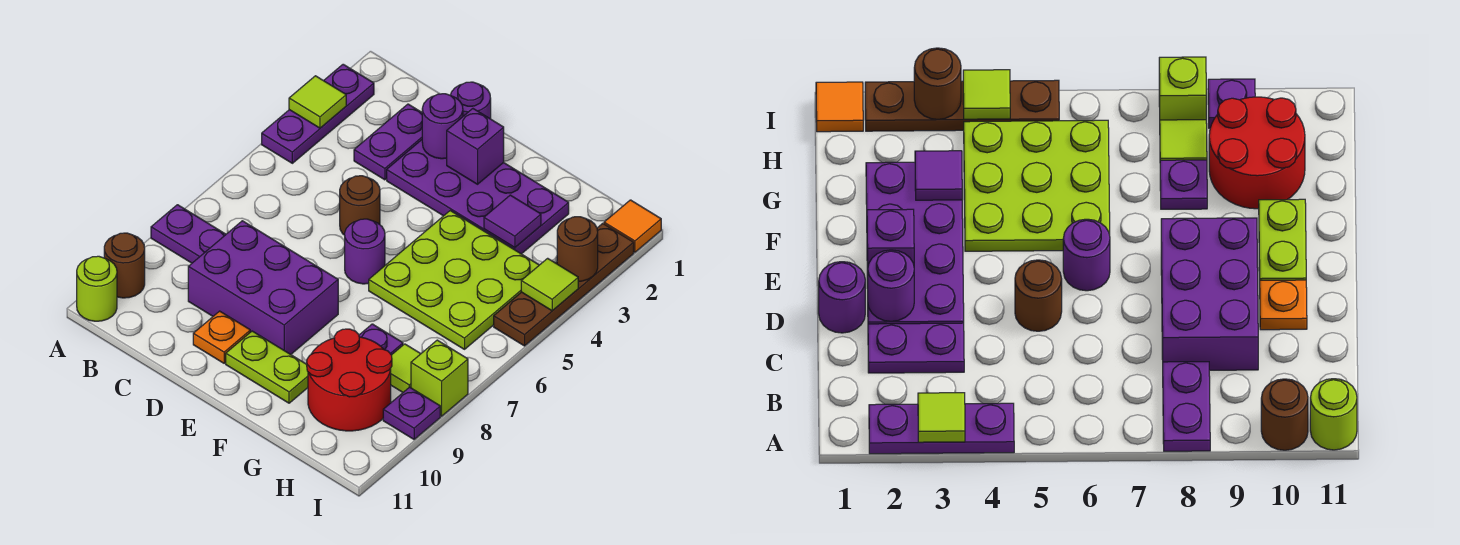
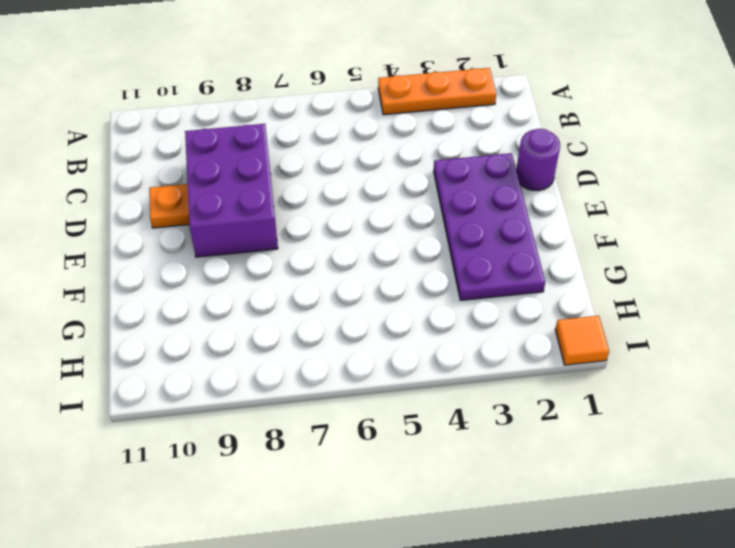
orange 1x3 plate [378,68,496,115] -> purple 1x3 plate [262,64,374,163]
none -> purple 1x2 plate [151,205,226,263]
none -> brown 1x1 round brick [104,233,145,298]
none -> lime 1x1 round brick [77,256,117,321]

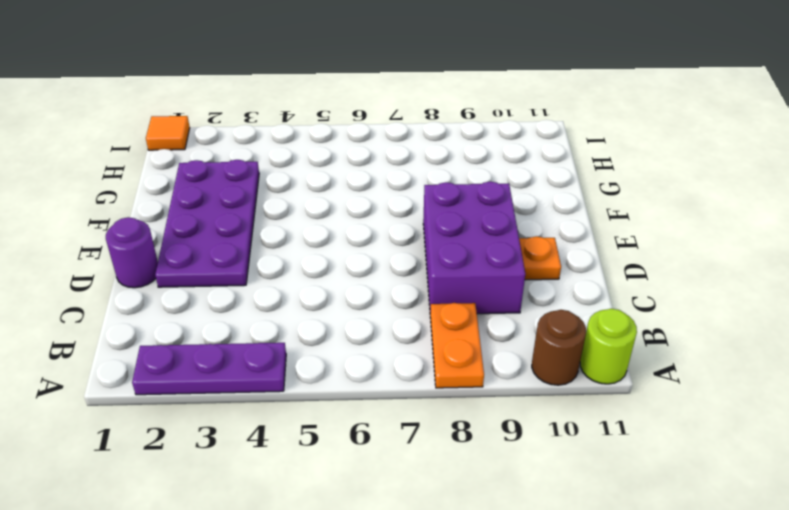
orange 1x2 plate [430,303,484,388] -> purple 1x2 plate [151,205,226,263]
none -> purple 1x2 plate [354,104,422,180]
none -> brown 1x1 round brick [340,176,380,235]
none -> purple 1x1 round brick [345,219,385,284]

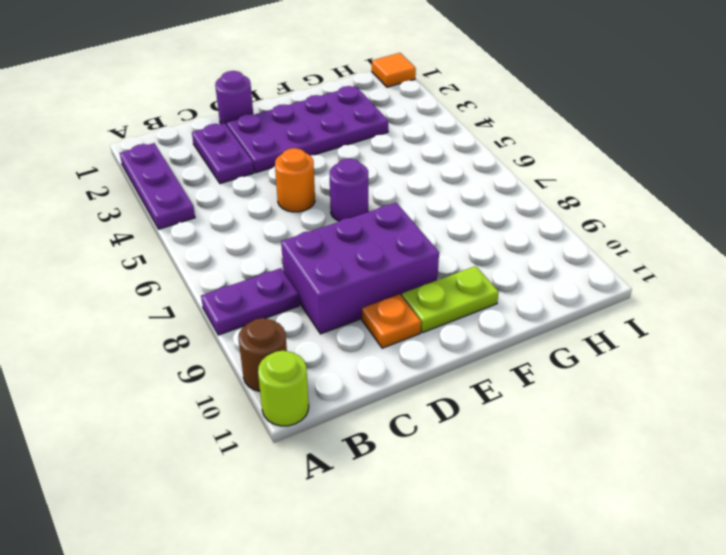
orange 1x1 round brick [275,148,315,212] -> brown 1x1 round brick [340,176,380,235]
none -> lime 3x3 plate [369,211,539,349]
none -> purple 1x1 plate [359,324,403,355]
none -> red 2x2 round brick [307,329,392,431]

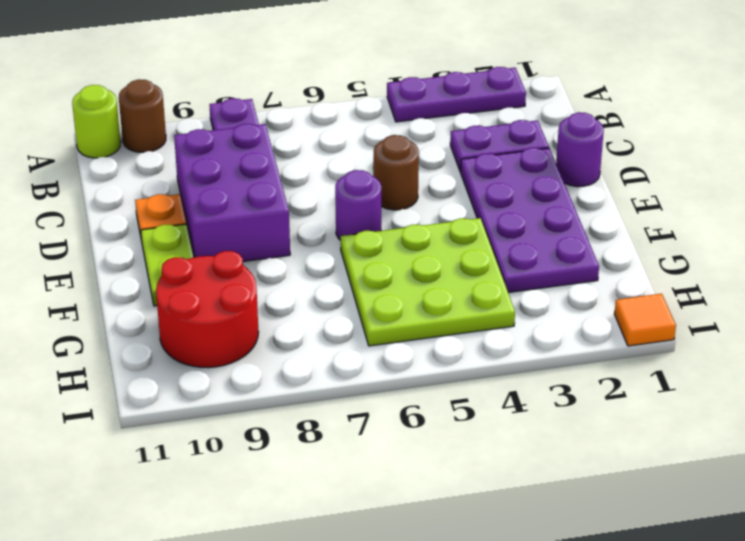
none -> purple 1x1 plate [359,324,403,355]
none -> lime 1x1 tile [391,344,421,392]
none -> brown 1x4 plate [494,223,634,346]

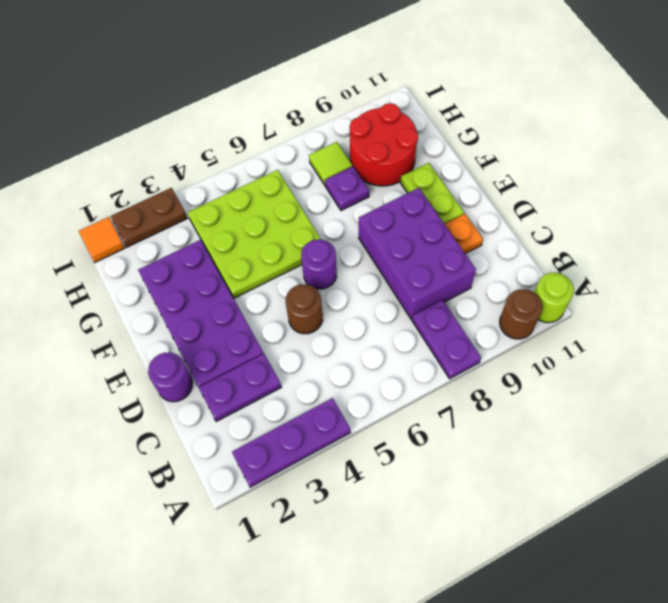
brown 1x2 plate [111,188,187,247] -> brown 1x4 plate [494,223,634,346]
none -> lime 1x1 brick [411,340,468,416]
none -> purple 1x1 plate [383,387,440,439]
none -> lime 1x1 tile [289,76,346,128]

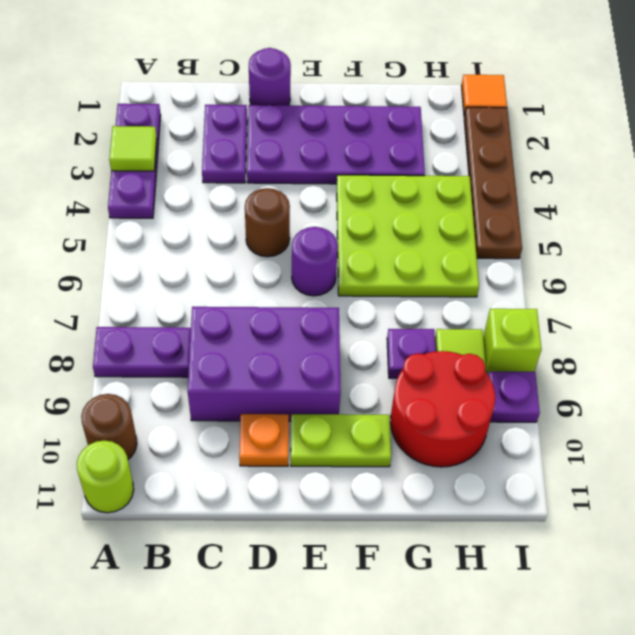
none -> purple 1x1 round brick [422,94,463,159]
none -> purple 1x1 brick [447,109,504,184]
none -> purple 1x1 tile [484,195,541,248]

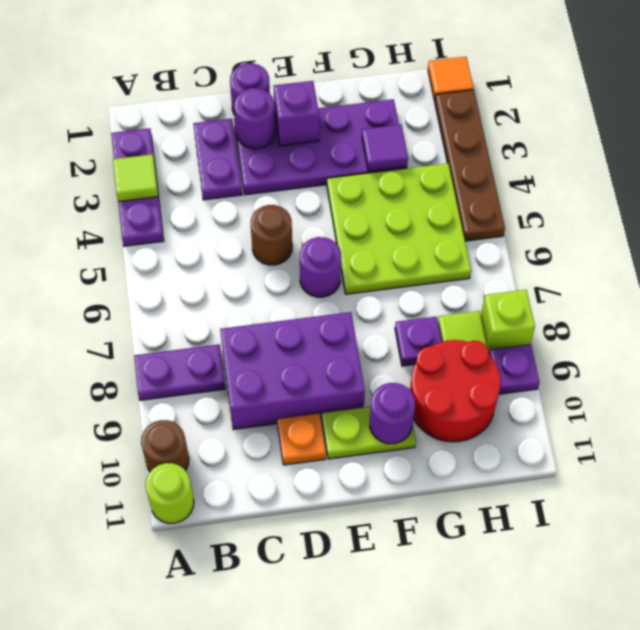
purple 1x1 round brick [370,383,415,444] -> none
none -> brown 1x1 round brick [557,217,598,281]
none -> lime 1x1 tile [521,258,578,311]

